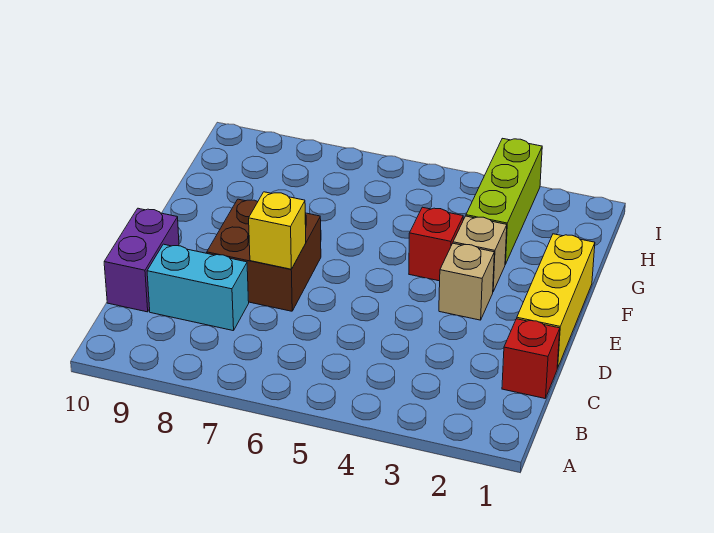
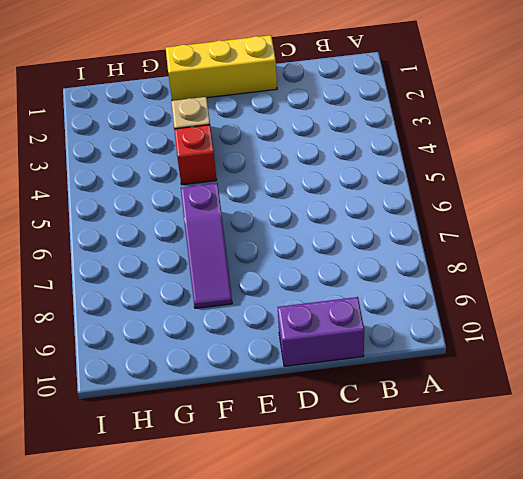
purple 1x3 slope [181,183,232,308] -> none
none -> red 1x1 brick [502,319,560,398]
none -> cyan 1x2 brick [147,244,249,331]

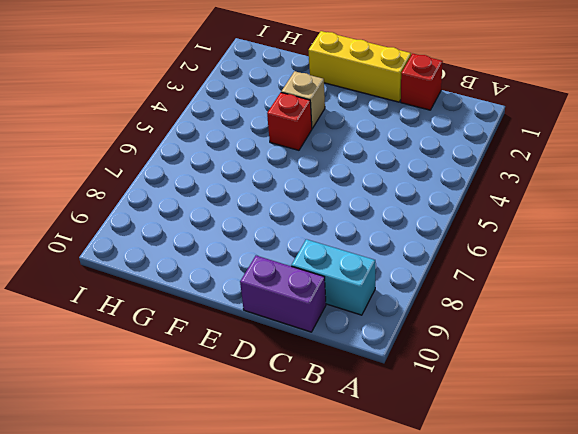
cyan 1x2 brick [291,239,375,315] -> cyan 1x2 brick turned to [147,244,249,331]
none -> brown 2x2 brick [207,199,321,311]
none -> tan 1x1 brick [439,243,494,320]

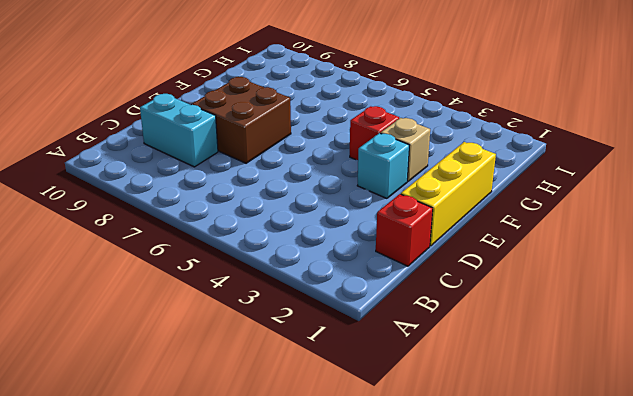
cyan 1x1 brick [357,133,409,198] -> tan 1x1 brick [439,243,494,320]
none -> purple 1x2 brick [104,208,179,312]
none -> lime 1x3 brick [466,138,542,264]

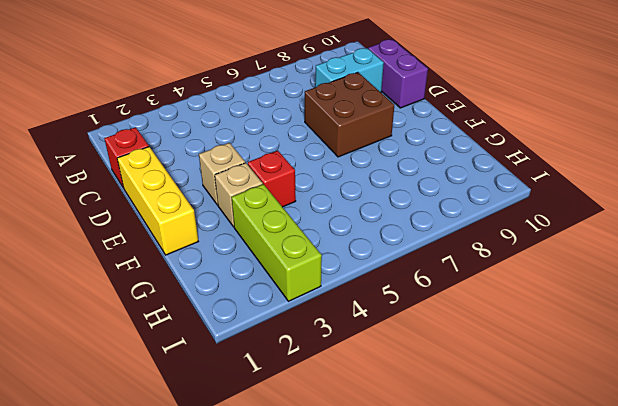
none -> yellow 1x1 brick [249,192,306,269]

